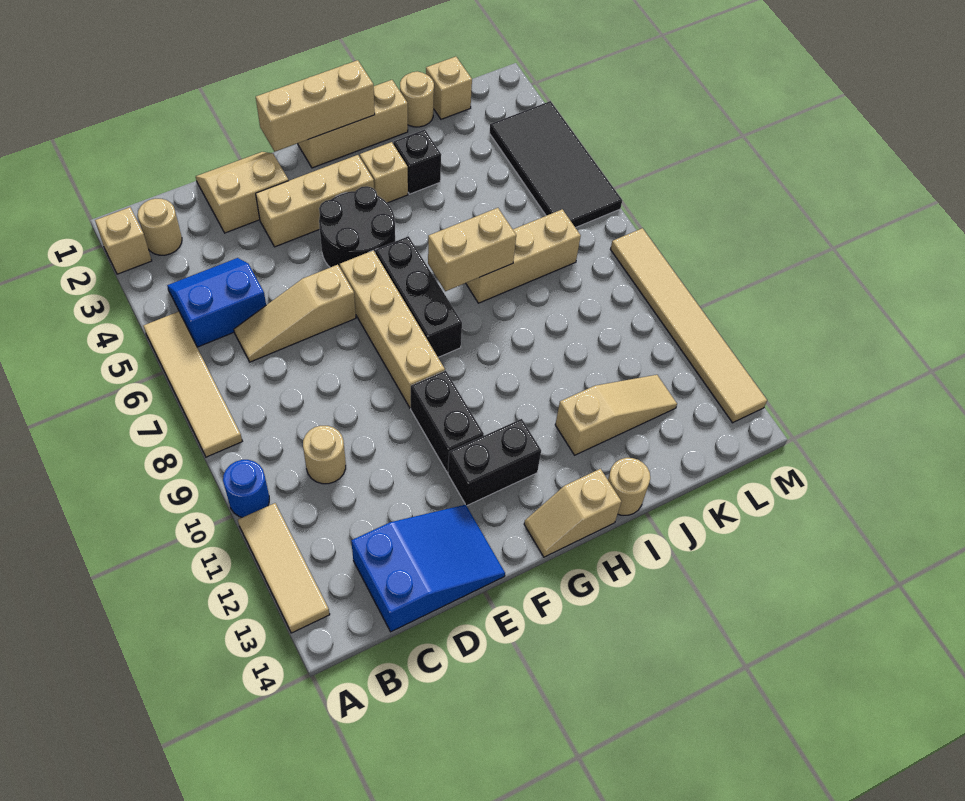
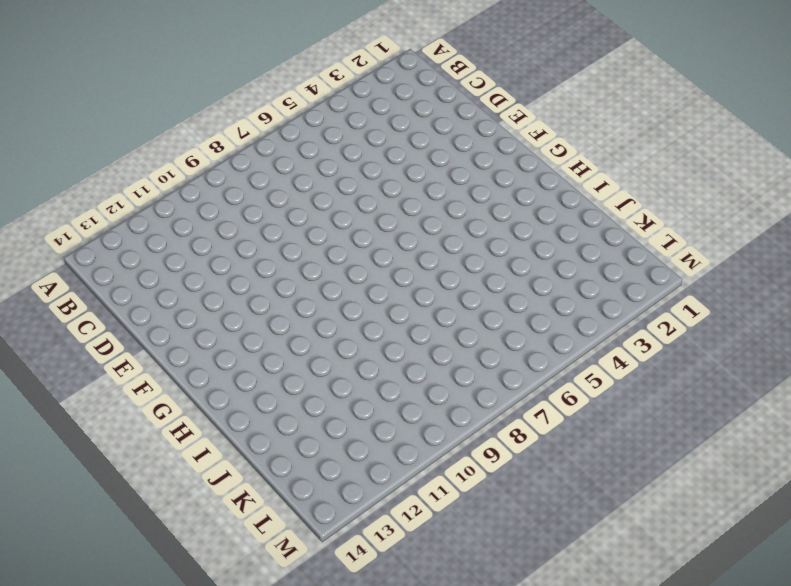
none -> tan 1x1 brick [95,207,152,274]
none -> tan 1x4 tile [144,312,242,457]
none -> blue 1x1 round brick [223,460,269,517]

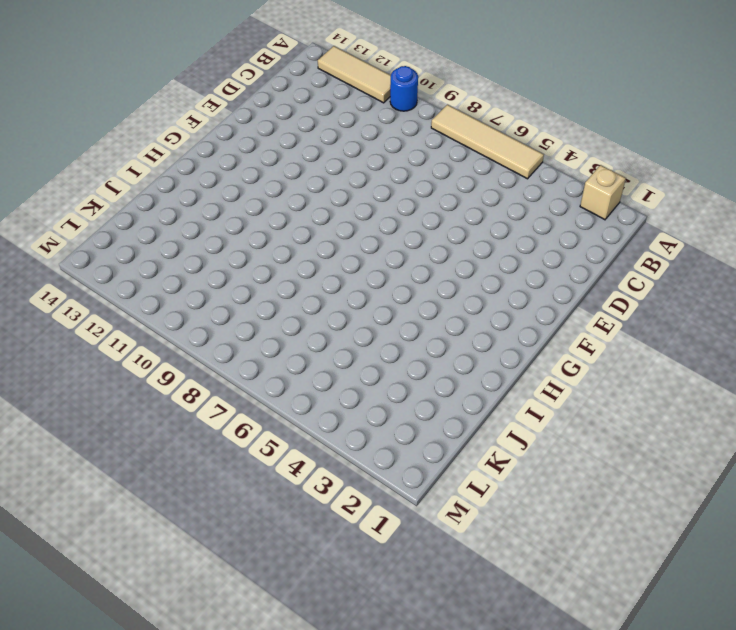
none -> tan 1x1 round brick [138,199,182,255]
none -> blue 2x2 slope [167,258,266,347]
none -> tan 1x3 slope [234,265,356,362]

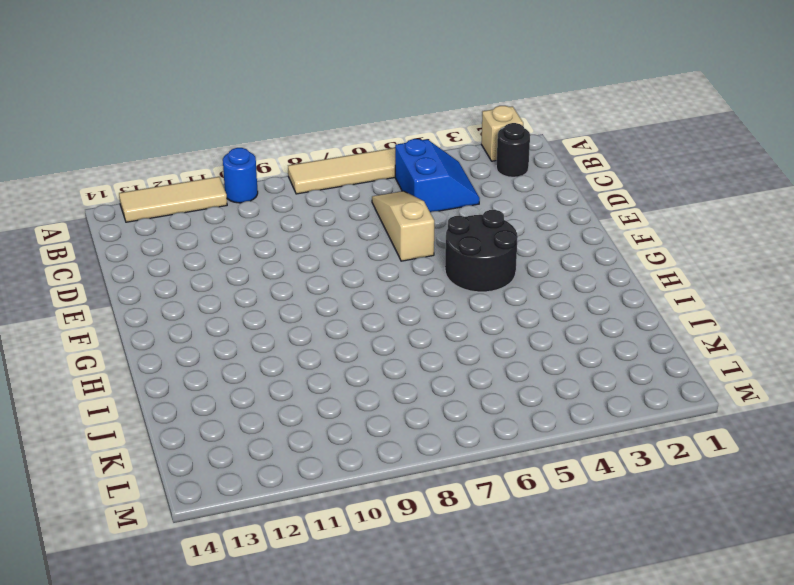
black 1x1 round brick [496,123,530,177] -> tan 1x1 round brick [138,199,182,255]
none -> tan 1x1 round brick [303,426,346,484]
none -> blue 2x3 slope [351,505,505,632]
none -> tan 2x2 slope [196,152,288,233]

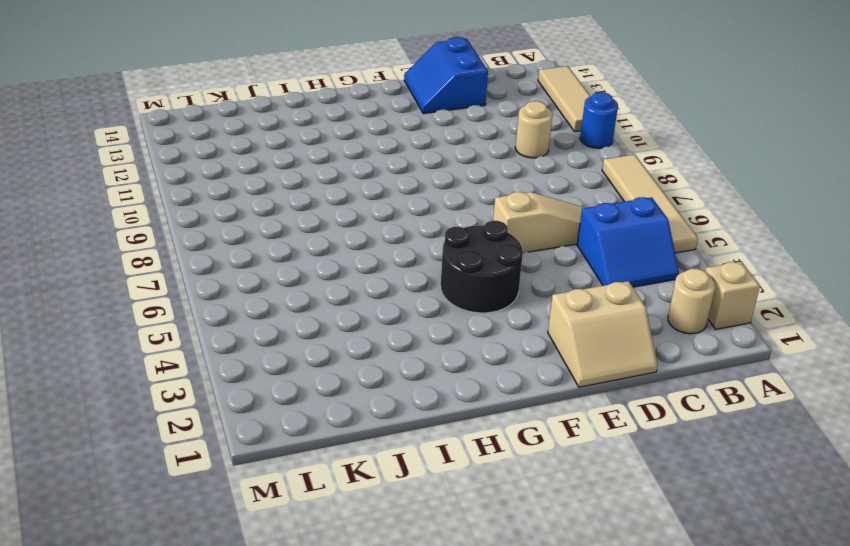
blue 2x2 slope [404,37,488,114] -> blue 2x3 slope [351,505,505,632]
none -> tan 1x3 brick [256,155,374,247]
none -> tan 1x4 brick [340,250,445,408]
none -> black 1x2 brick [411,371,484,472]

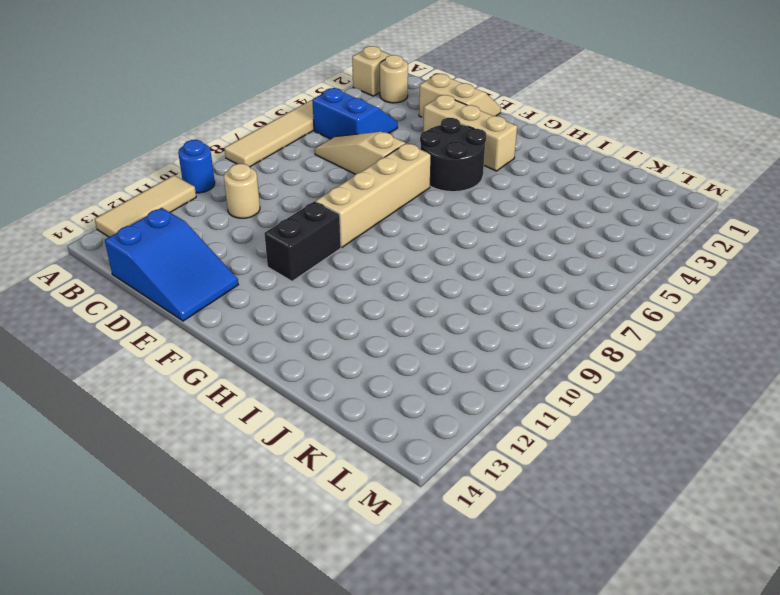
none -> black 1x2 brick [448,419,541,506]
none -> tan 1x3 brick [298,80,408,168]
none -> black 1x3 brick [375,236,462,357]

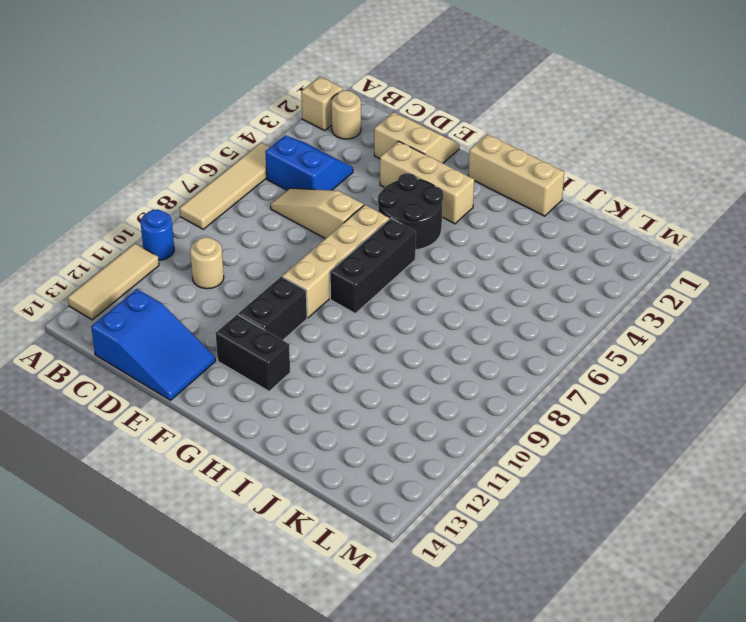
none -> tan 1x2 slope [524,469,621,557]
none -> tan 1x1 brick [360,142,408,203]
none -> black 1x1 brick [393,130,441,194]

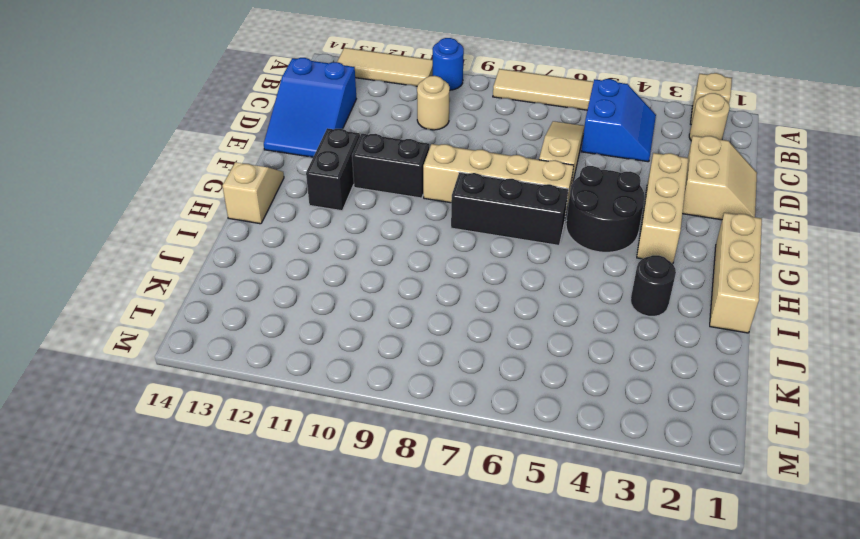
black 1x1 round brick [631,255,676,316] -> black 1x1 brick [393,130,441,194]
none -> tan 1x1 brick [360,142,408,203]
none -> tan 1x3 brick [466,209,581,303]
none -> tan 1x3 slope [555,375,677,455]

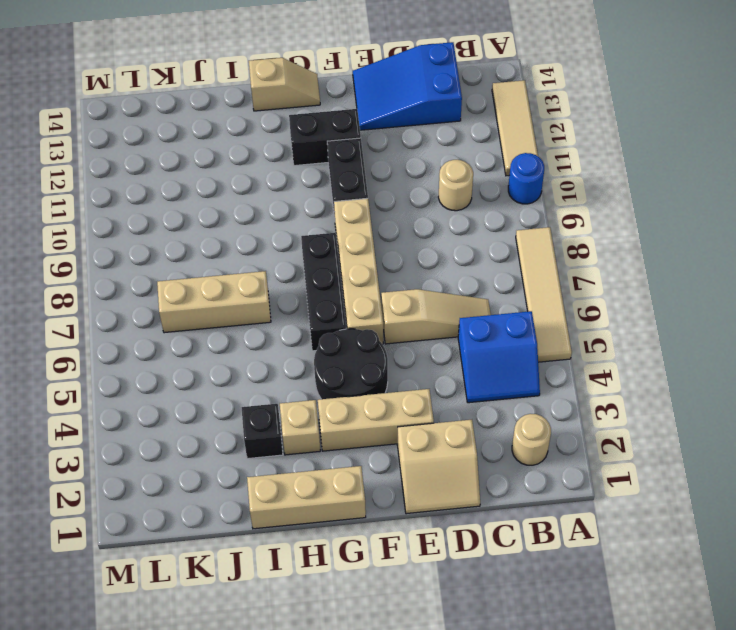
none -> tan 1x1 brick [95,207,152,274]
none -> tan 1x3 slope [555,375,677,455]
none -> tan 1x1 round brick [608,458,650,515]

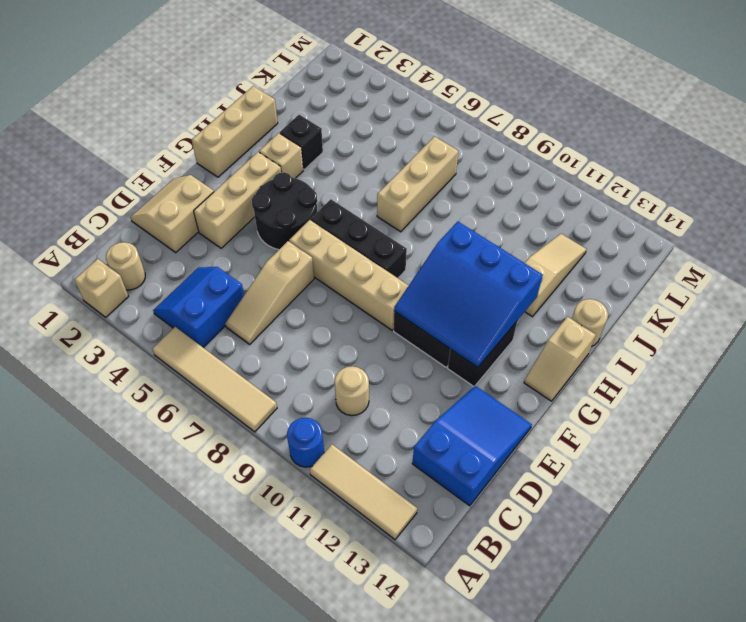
blue 3x3 slope [394,222,543,367] -> none
none -> tan 1x1 round brick [400,71,434,127]
none -> tan 1x1 brick [426,57,472,119]
none -> black 2x4 tile [489,101,622,228]

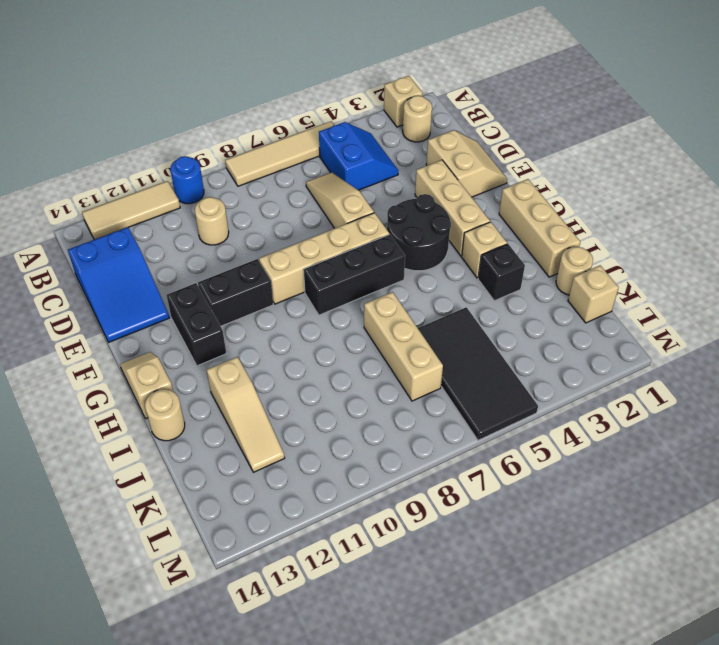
black 2x4 tile [418,307,538,440] -> black 2x4 tile turned to [489,101,622,228]
none -> tan 1x6 tile [610,228,767,423]
none -> tan 1x3 brick [256,60,375,152]
none -> tan 1x2 brick [428,208,516,291]

